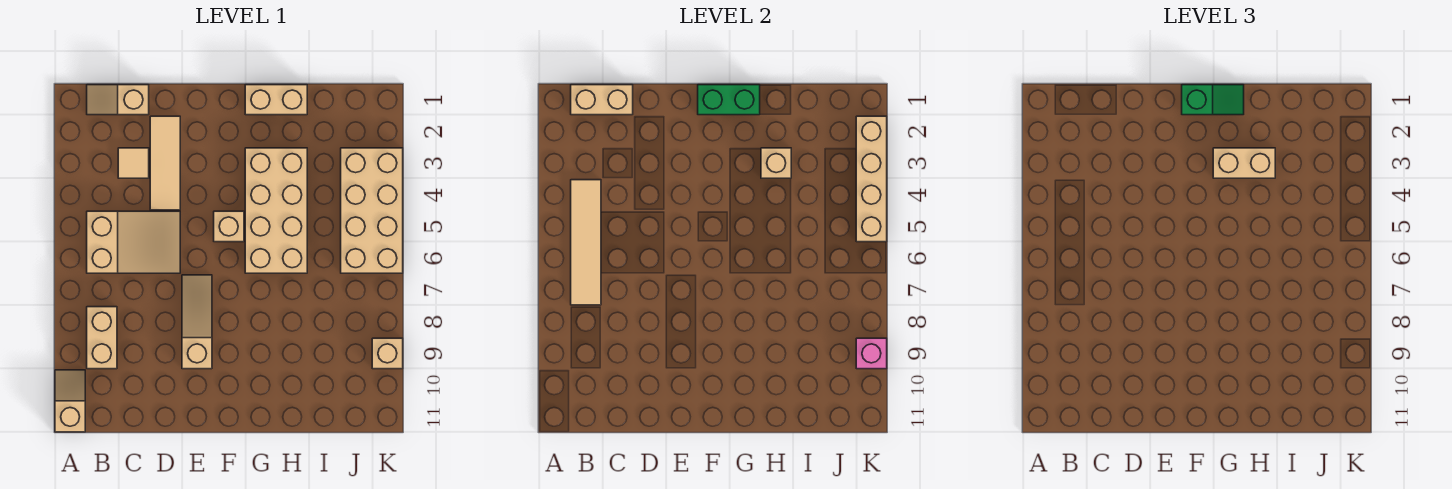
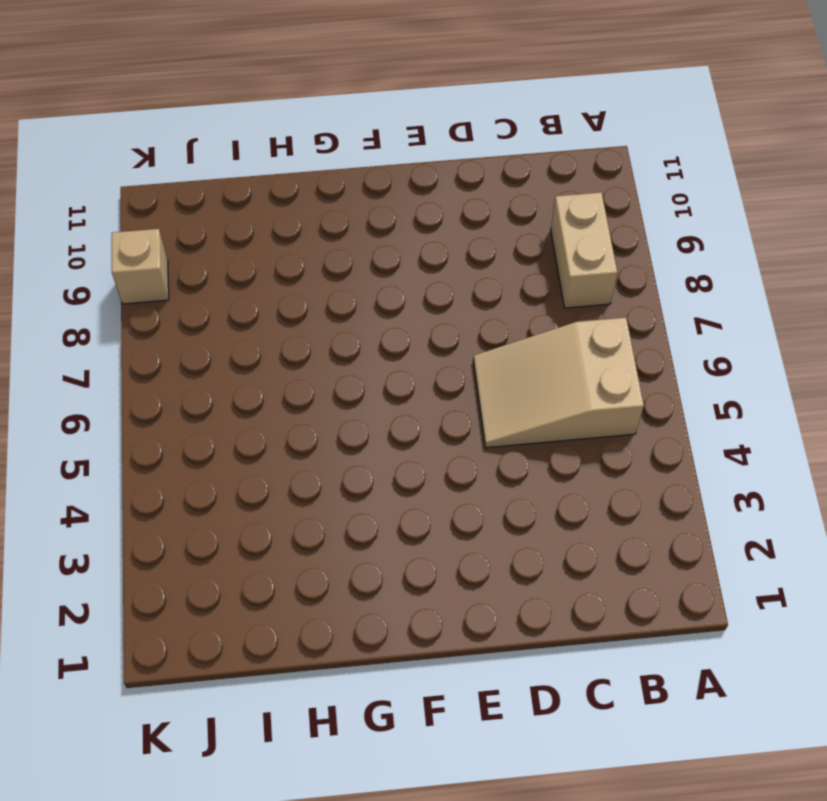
none -> tan 1x2 slope [55,370,85,432]
none -> tan 1x2 slope [87,85,149,115]
none -> tan 1x1 tile [118,148,149,178]

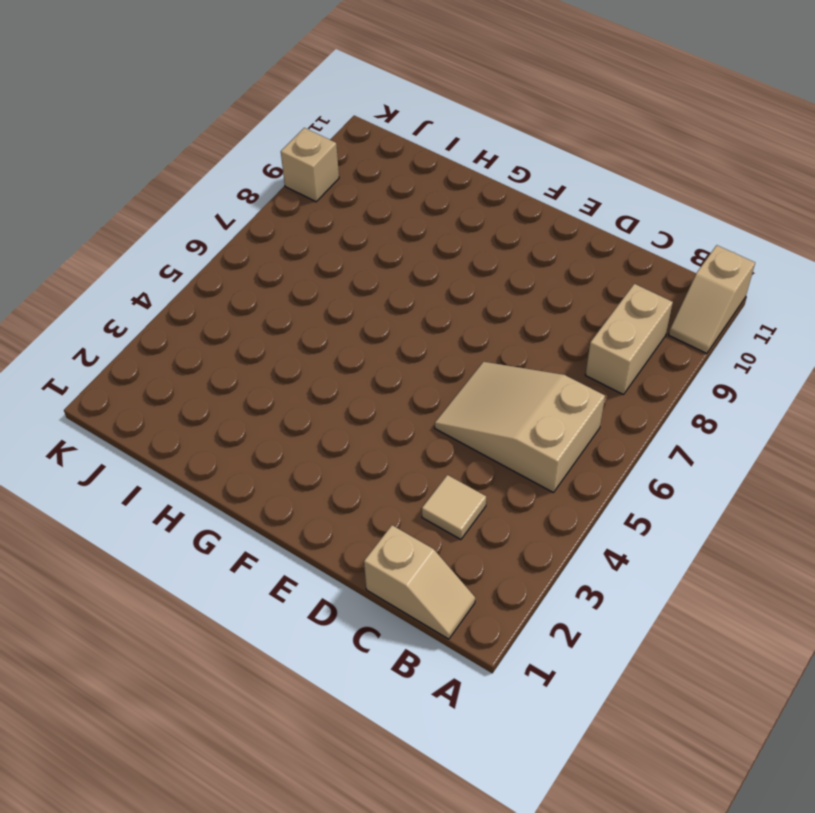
none -> tan 1x3 tile [150,116,180,210]
none -> tan 1x3 slope [182,275,212,369]
none -> tan 1x1 brick [214,211,244,242]

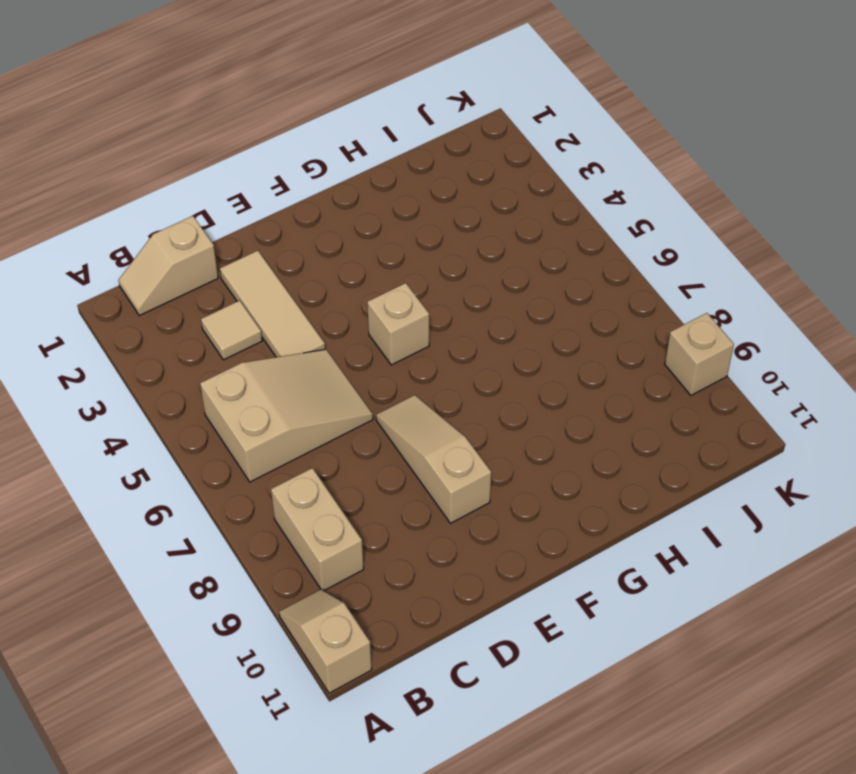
none -> tan 1x2 brick [245,85,307,115]
none -> tan 2x4 brick [245,148,307,273]
none -> tan 2x4 brick [341,148,403,273]

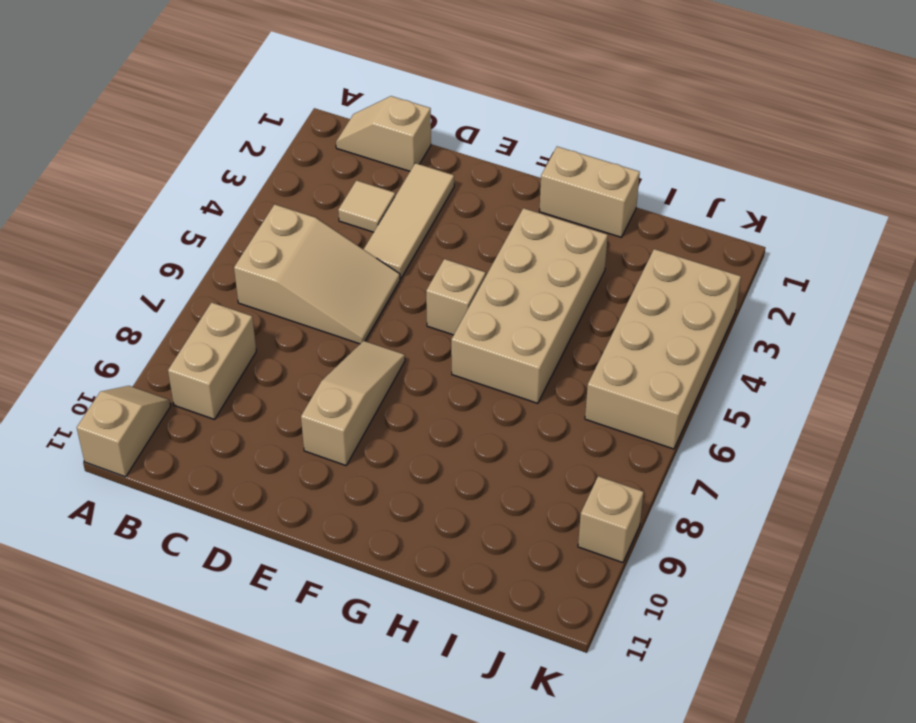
none -> tan 1x2 brick [571,85,633,115]
none -> tan 1x4 tile [571,180,601,305]
none -> green 1x2 brick [698,85,760,115]

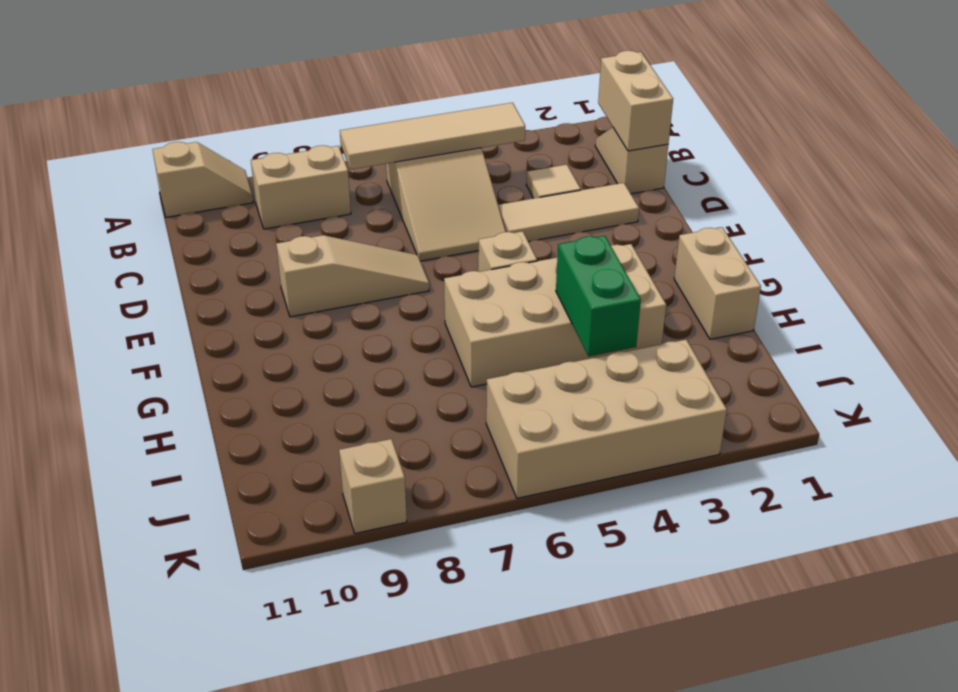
green 1x2 brick [556,236,641,356] -> green 1x2 brick moved to [698,85,760,115]
none -> tan 1x1 brick [761,148,791,178]
none -> tan 1x4 brick [856,116,887,242]
none -> pink 1x1 brick [856,338,887,369]

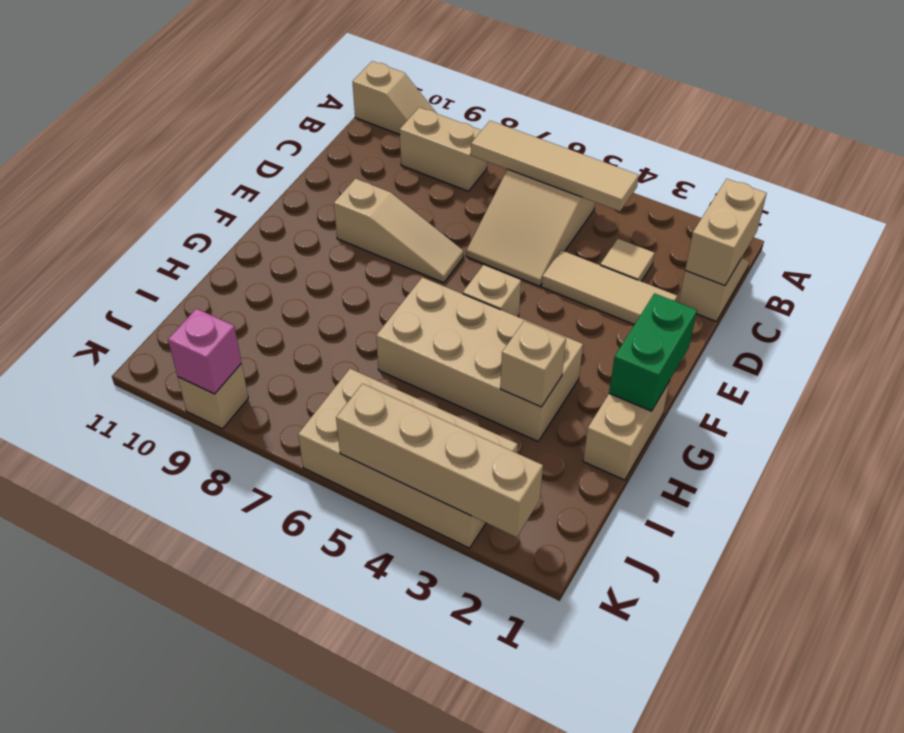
none -> green 1x2 slope [1182,85,1244,115]
none -> tan 1x2 brick [1213,148,1275,178]

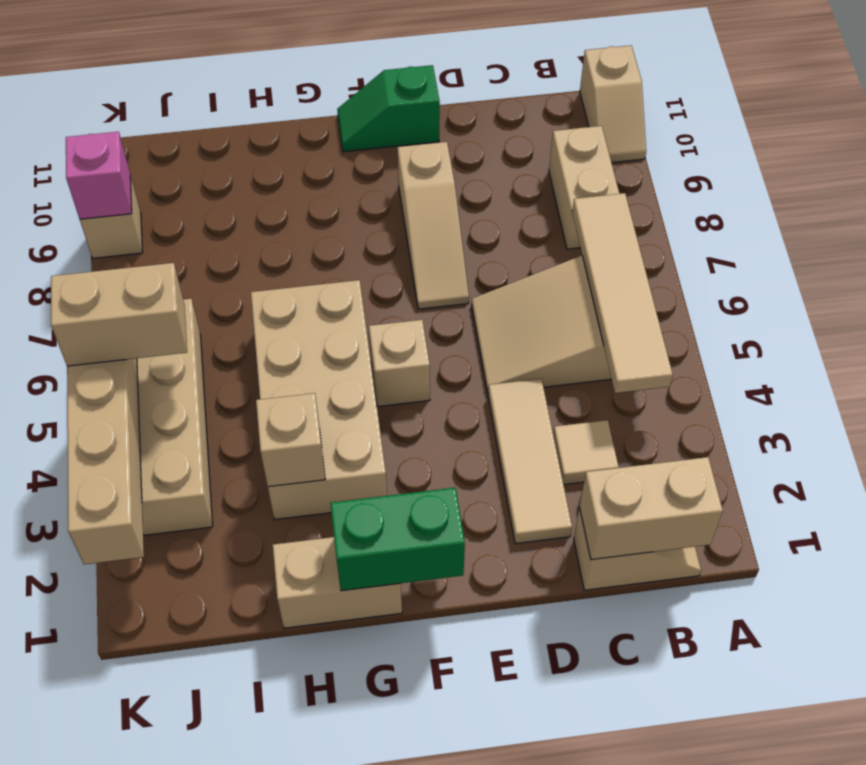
green 1x2 slope [337,65,440,152] -> green 1x2 slope moved to [1182,85,1244,115]
tan 1x2 brick [51,263,187,366] -> tan 1x2 brick moved to [1213,148,1275,178]

